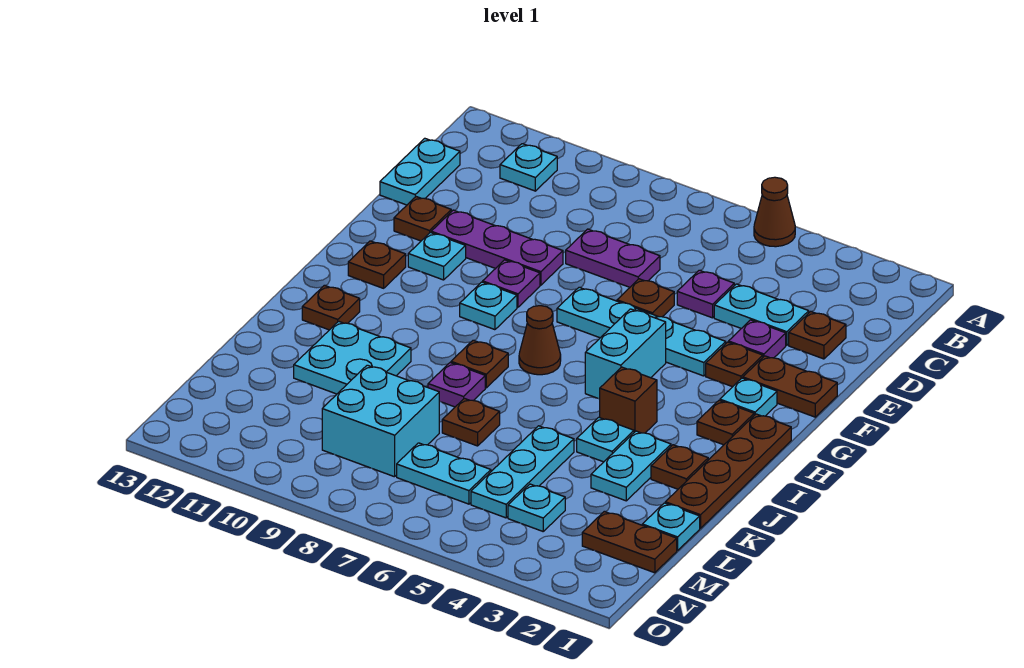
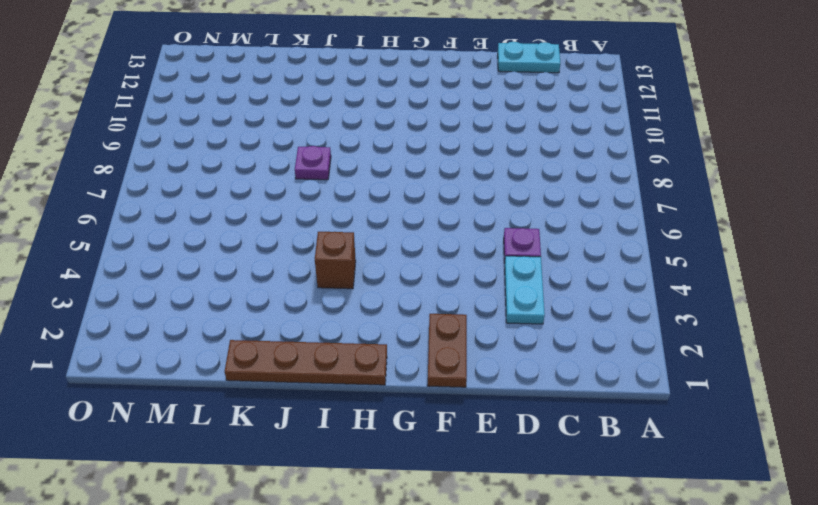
none -> brown 1x1 cone [754,177,795,247]
none -> cyan 1x1 plate [500,144,557,191]
none -> brown 1x1 plate [789,311,846,359]
none -> purple 1x2 plate [566,229,660,287]

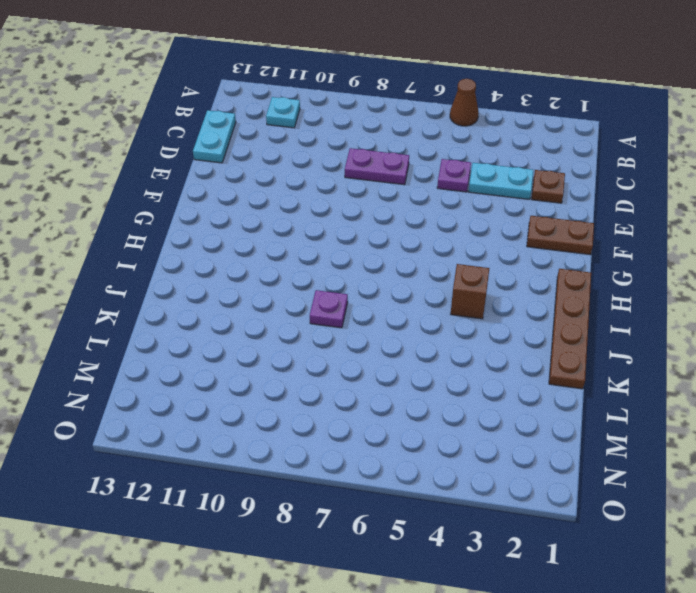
none -> purple 1x1 plate [729,320,786,358]
none -> brown 1x1 plate [617,279,674,317]
none -> purple 1x3 plate [431,210,563,285]
none -> brown 1x1 plate [394,197,451,241]

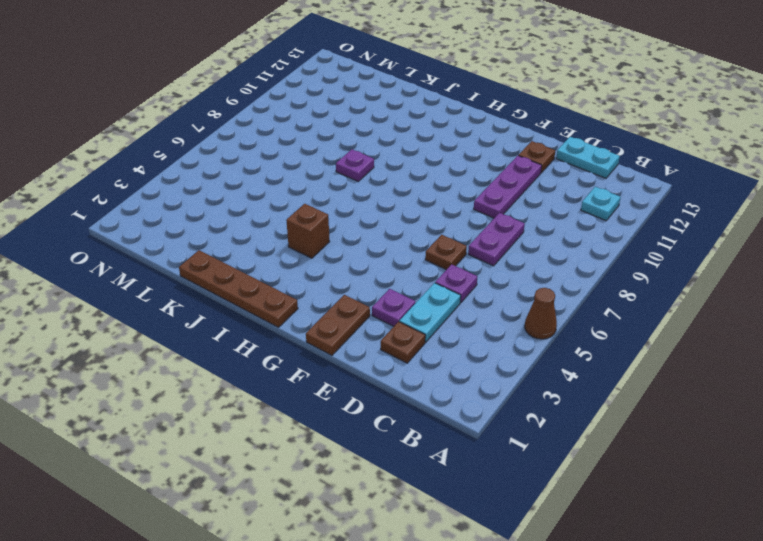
none -> brown 1x1 plate [706,342,763,387]
none -> cyan 1x4 plate [557,287,726,376]
none -> purple 1x1 plate [483,260,540,307]
none -> cyan 1x1 plate [408,232,466,280]

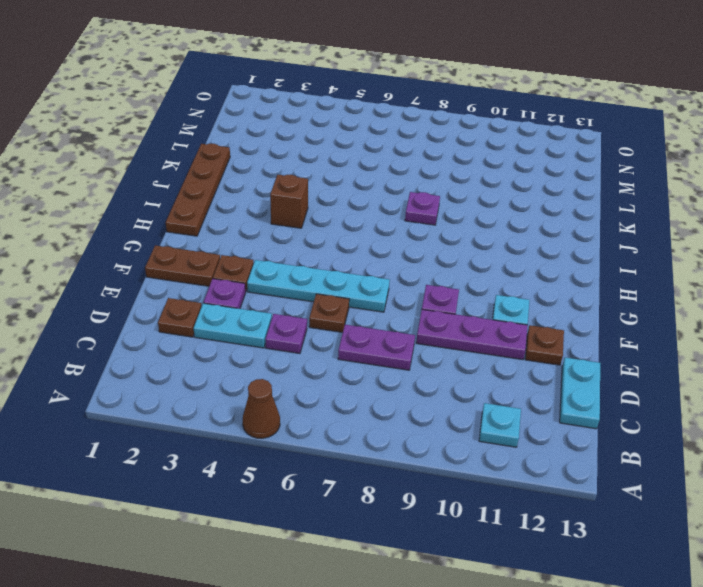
none -> cyan 1x1 plate [720,378,777,416]
none -> cyan 1x2 brick [585,309,666,399]
none -> cyan 1x1 plate [460,282,517,330]
none -> brown 1x1 plate [348,241,406,288]

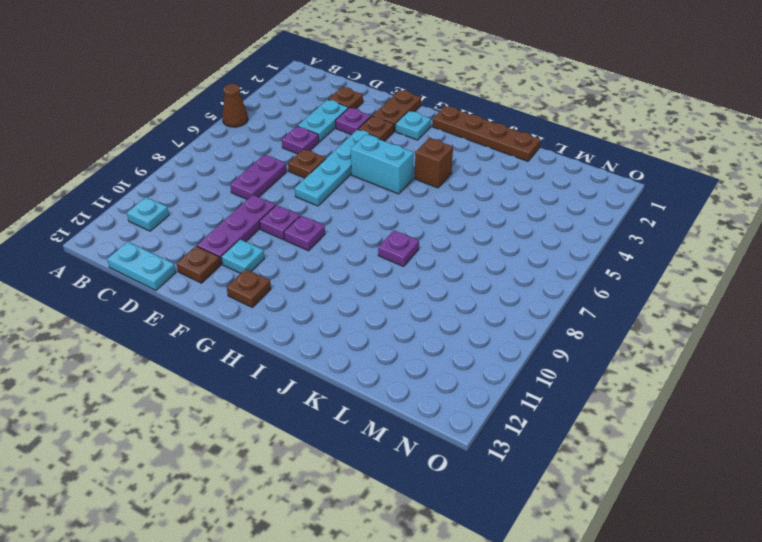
purple 1x1 plate [284,216,325,251] -> cyan 1x1 plate [460,282,517,330]
none -> brown 1x1 plate [697,400,754,445]
none -> brown 1x1 cone [519,306,561,375]
none -> brown 1x1 plate [451,340,508,388]
none -> brown 1x1 plate [302,285,360,330]

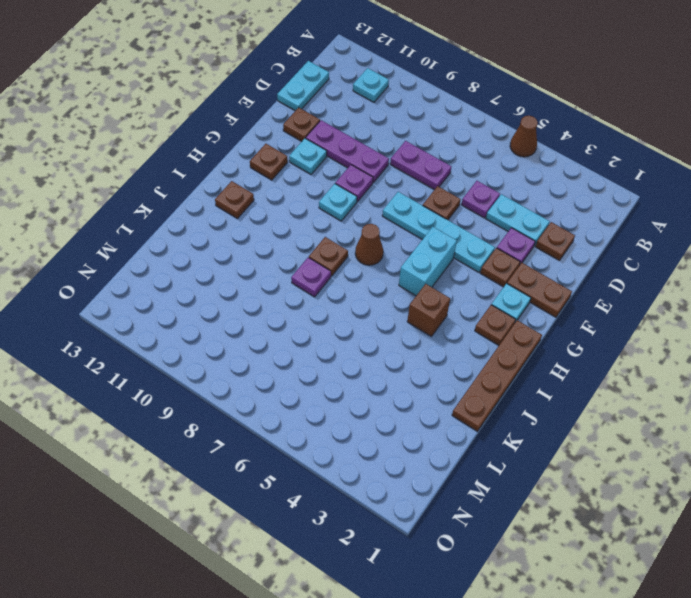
none -> brown 1x1 plate [651,445,708,489]
none -> cyan 1x2 plate [591,431,671,501]
none -> cyan 1x1 plate [577,417,634,462]
none -> cyan 2x2 plate [294,321,411,394]

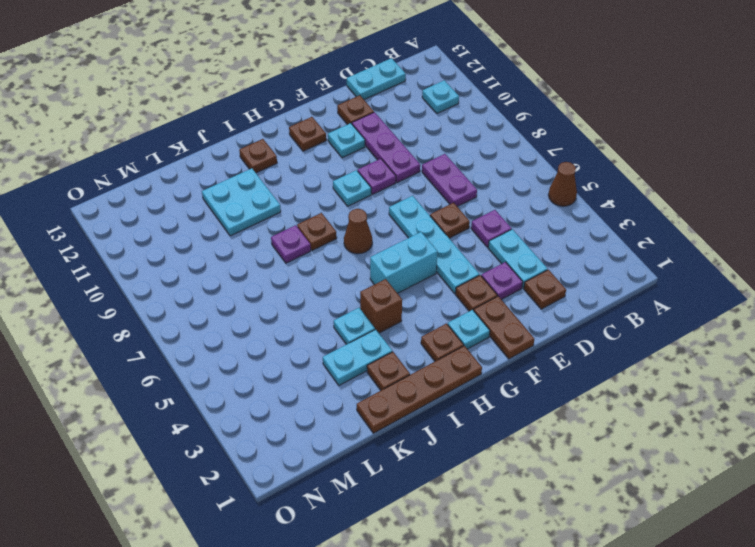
none -> cyan 1x3 plate [471,426,574,518]
none -> brown 1x1 plate [442,398,500,446]
none -> cyan 1x1 plate [642,503,700,550]
none -> cyan 2x2 brick [322,365,439,477]

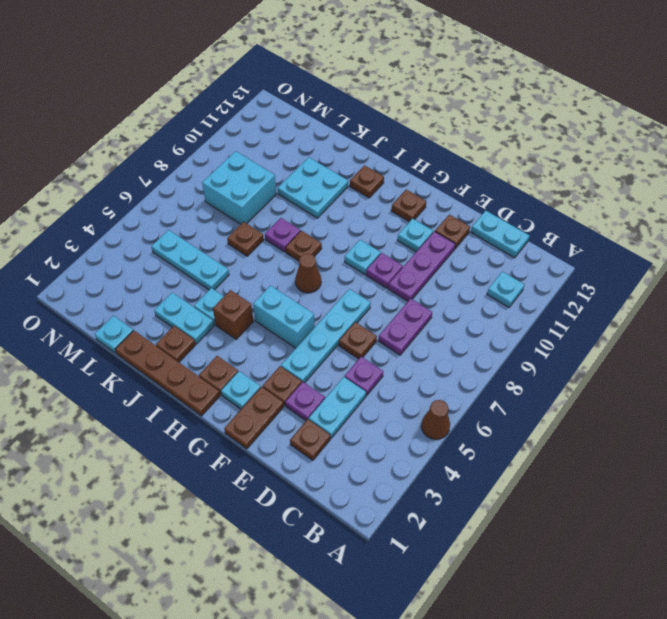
none -> brown 1x2 plate [582,511,677,573]
none -> cyan 1x1 plate [508,484,565,531]
none -> cyan 1x2 plate [397,443,491,504]

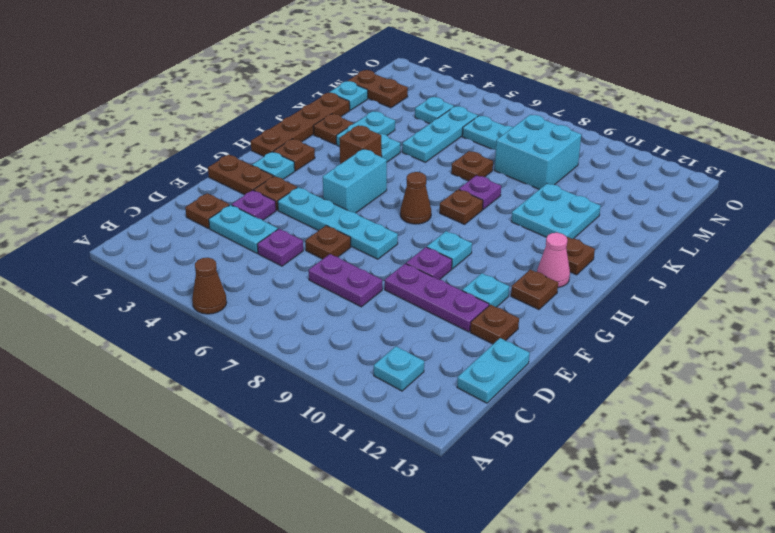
pink 1x1 cone [537,233,570,288] -> none

